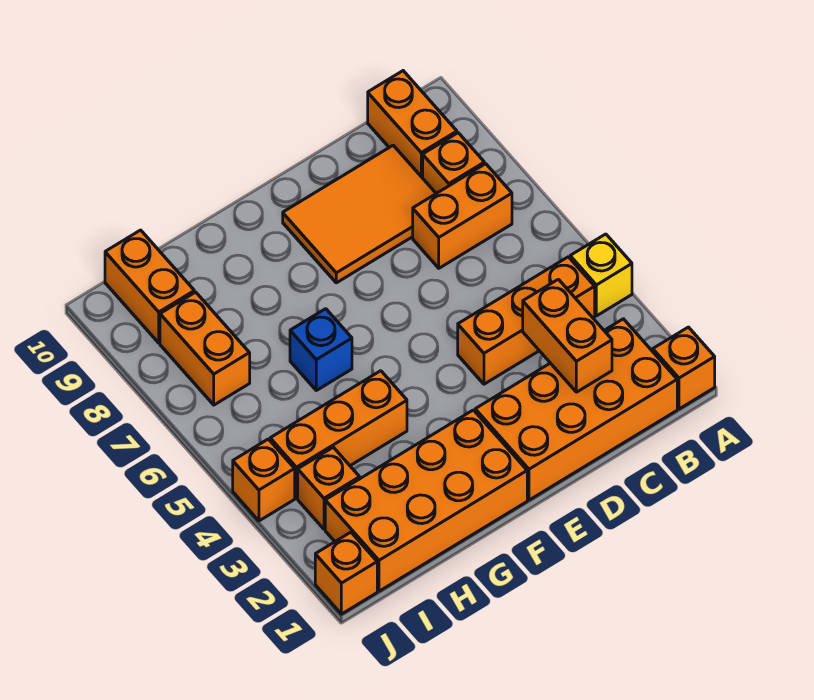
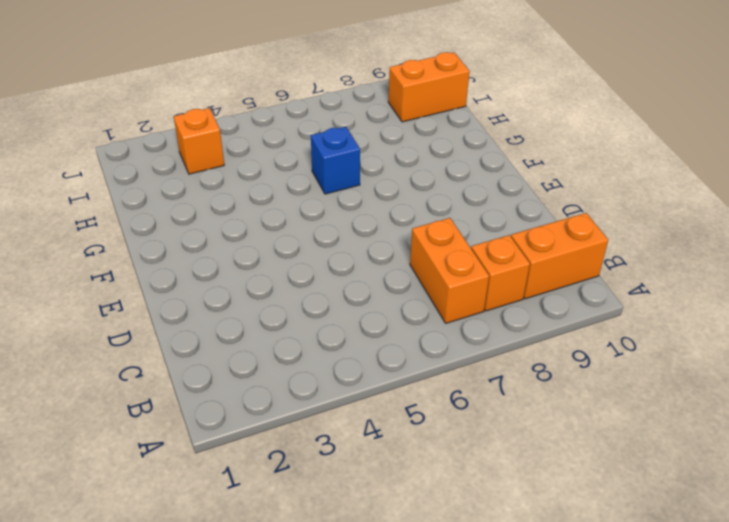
none -> orange 1x1 brick [653,327,715,409]
none -> yellow 1x1 brick [570,234,632,316]
none -> orange 2x4 brick [475,319,677,500]

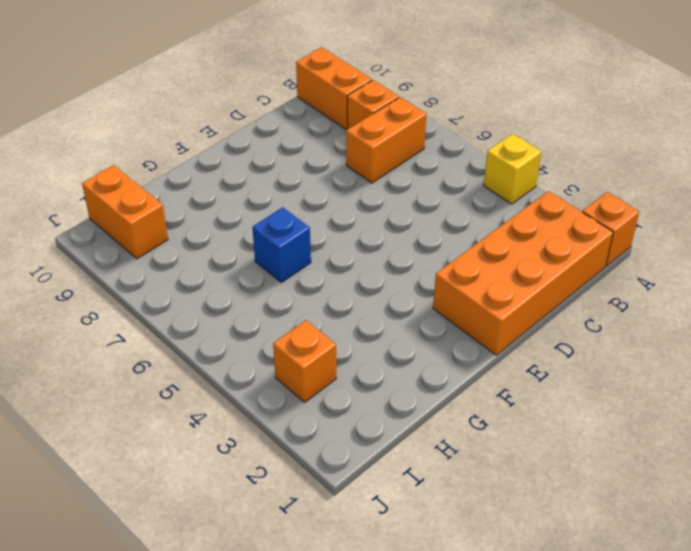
none -> orange 1x3 brick [458,257,595,384]
none -> orange 2x3 tile [283,145,436,283]
none -> orange 2x4 brick [325,410,527,591]

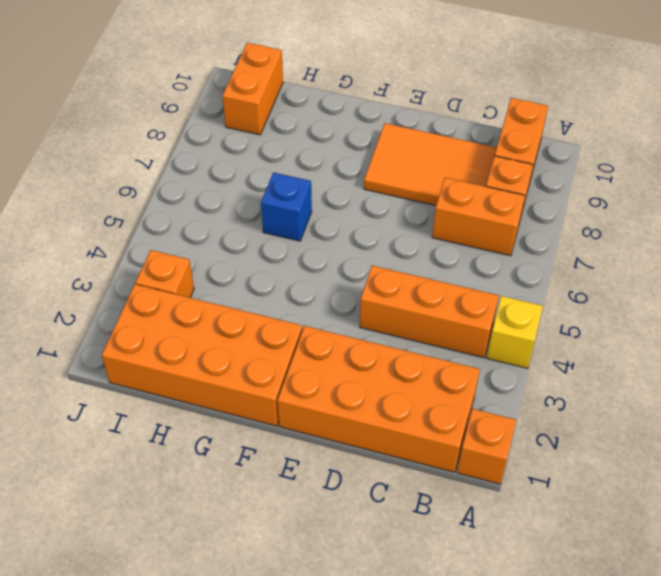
none -> orange 1x3 brick [270,371,407,498]
none -> orange 1x2 brick [160,292,250,405]
none -> orange 1x1 brick [315,532,377,614]

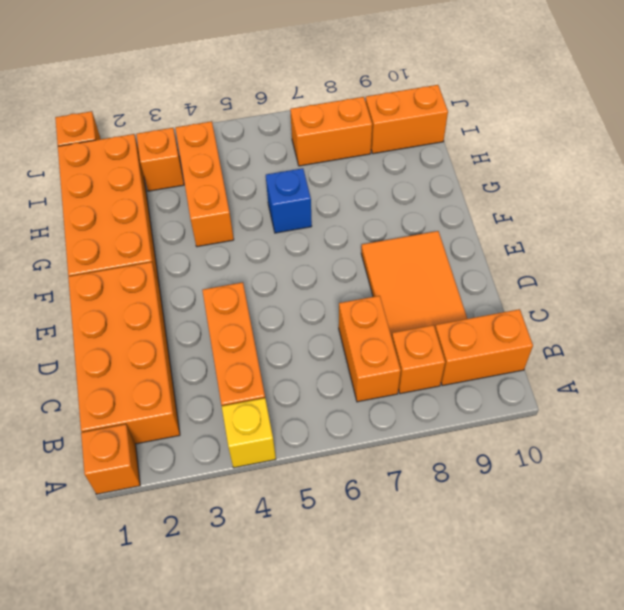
none -> orange 1x1 brick [233,439,295,521]
none -> orange 1x2 brick [523,279,612,392]

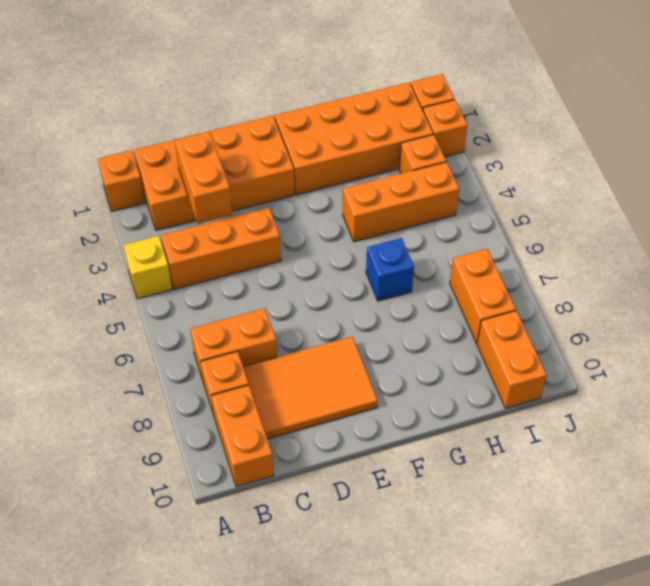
orange 1x1 brick [423,100,467,157] -> orange 1x1 brick moved to [233,439,295,521]

